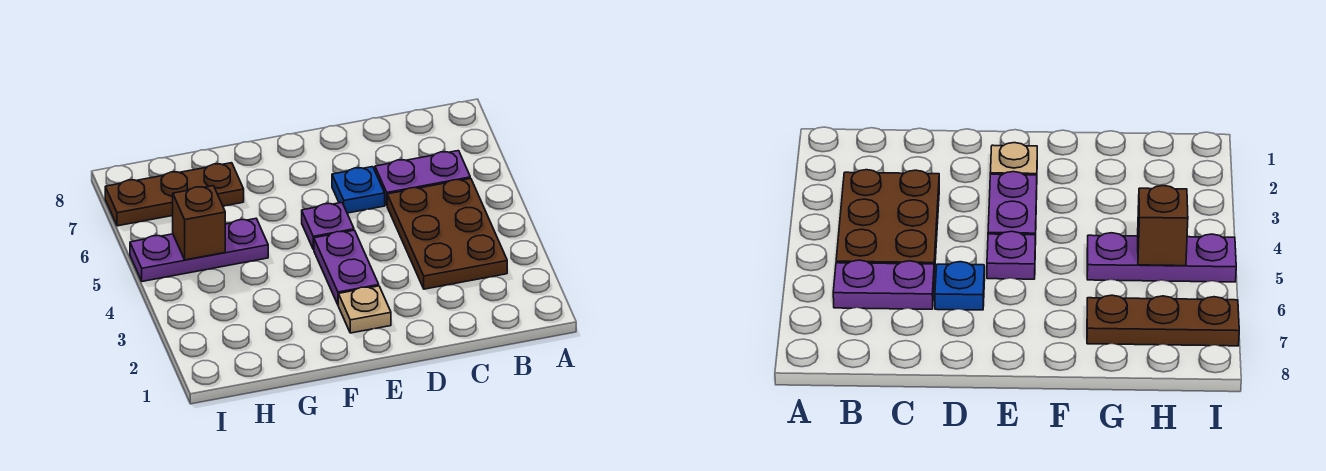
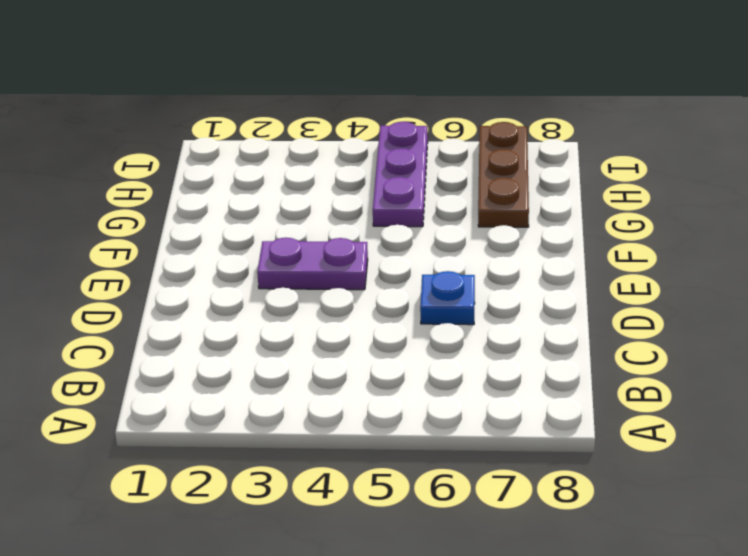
none -> brown 2x3 plate [387,178,507,289]
none -> purple 1x2 plate [375,151,470,205]

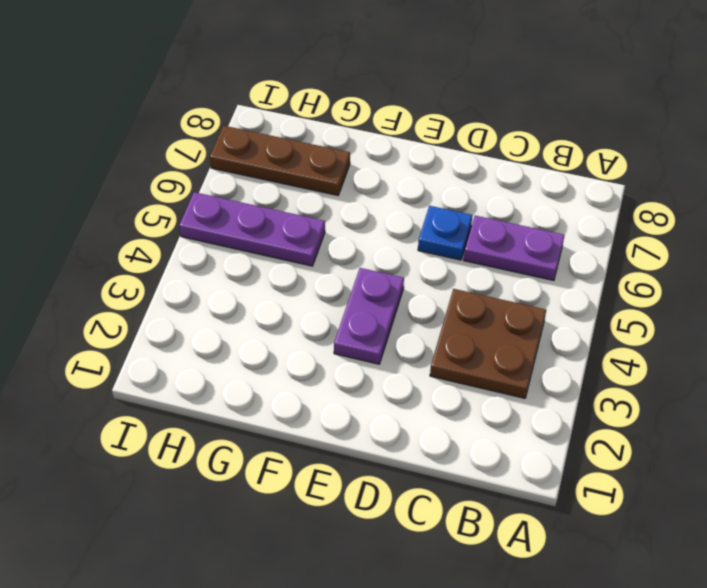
brown 2x2 plate [430,289,546,398] -> brown 2x3 plate [387,178,507,289]
none -> tan 1x1 plate [338,286,391,333]
none -> purple 1x1 plate [302,203,354,250]

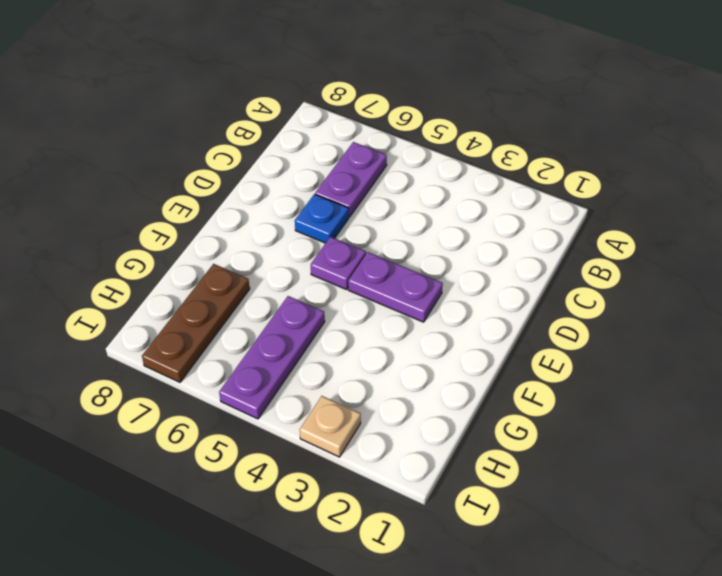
tan 1x1 plate [300,396,361,457] -> tan 1x1 plate moved to [338,286,391,333]
none -> brown 2x3 plate [387,178,507,289]
none -> brown 1x1 brick [173,186,225,260]

